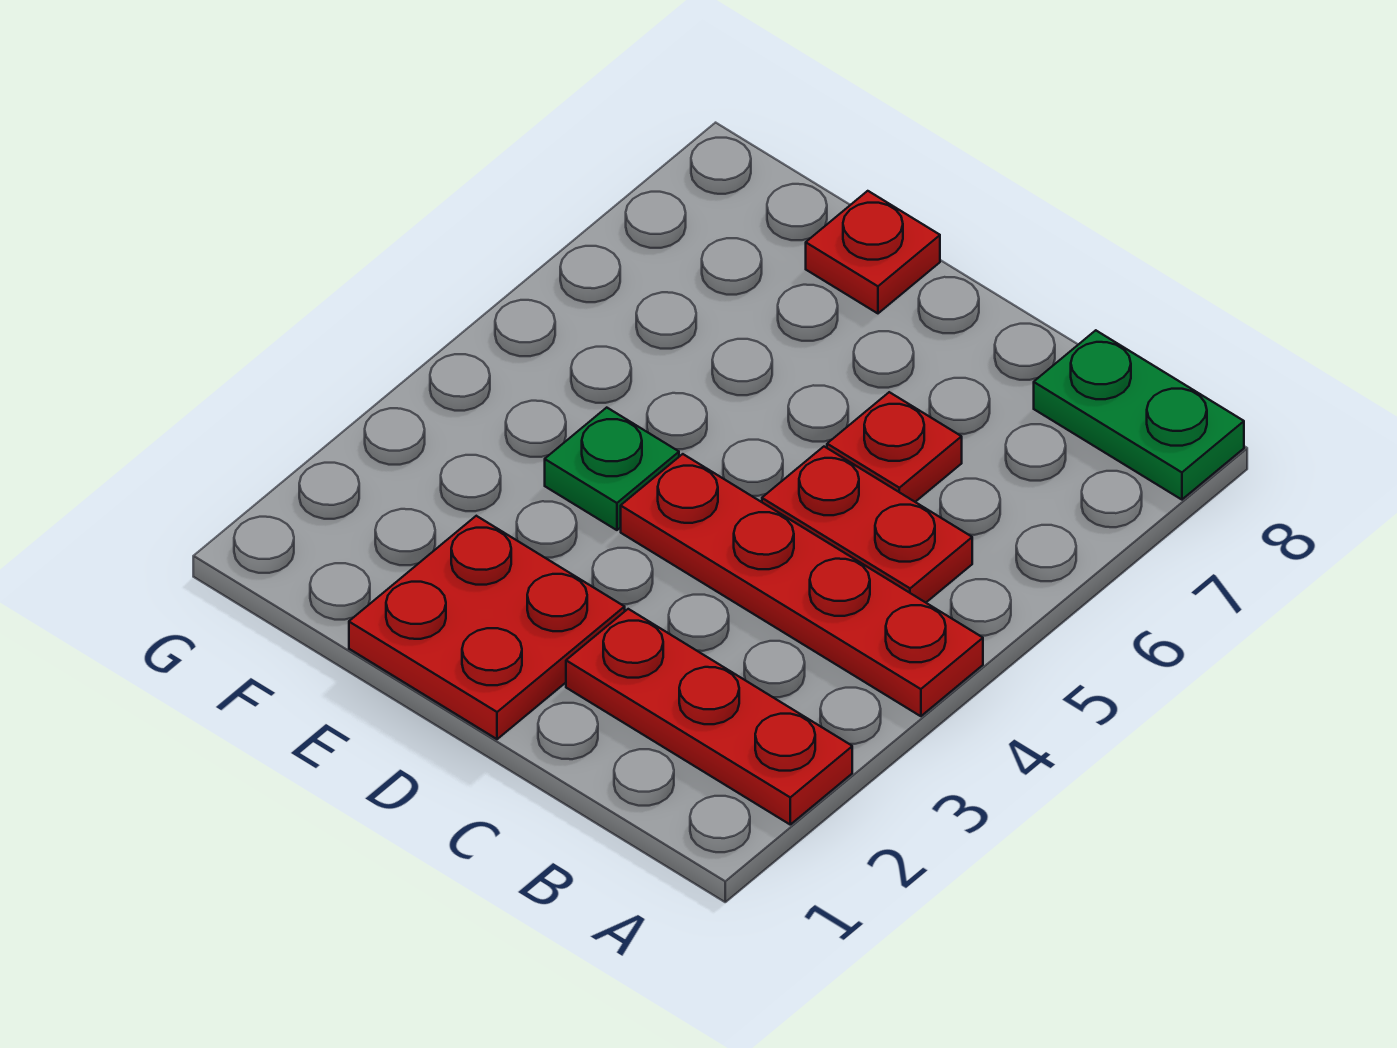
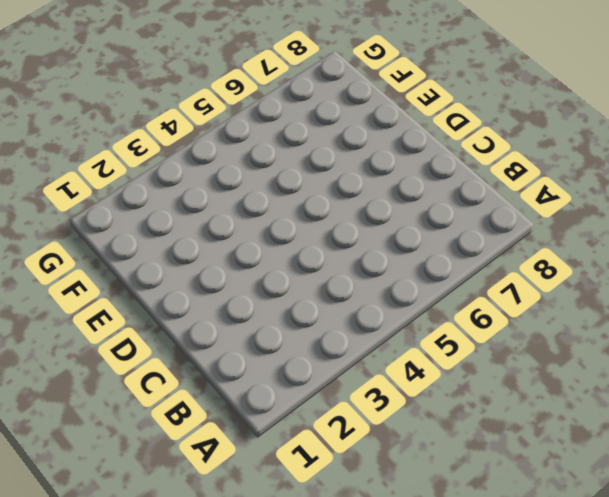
none -> red 1x3 plate [566,609,852,824]
none -> red 1x4 plate [621,454,983,716]

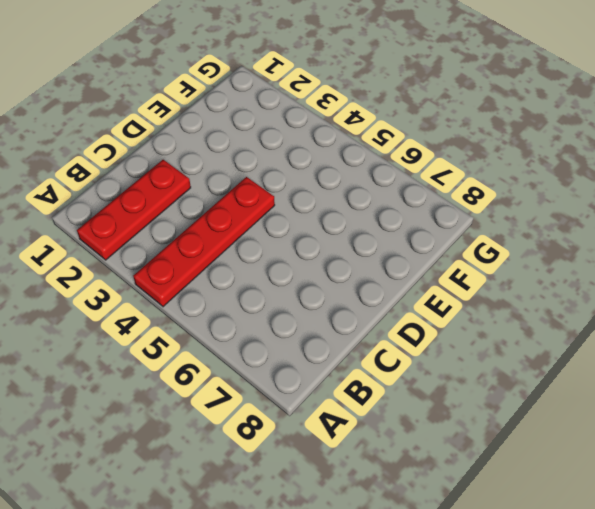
none -> green 1x2 plate [1034,330,1244,500]
none -> red 1x2 plate [762,447,972,602]

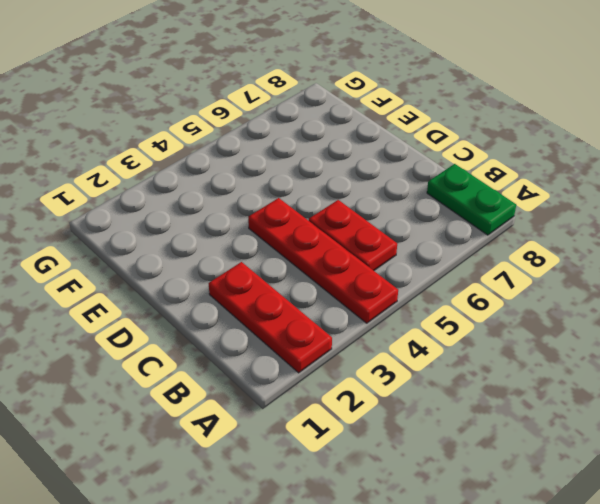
none -> red 1x1 plate [827,392,962,502]
none -> red 2x2 plate [349,516,625,739]

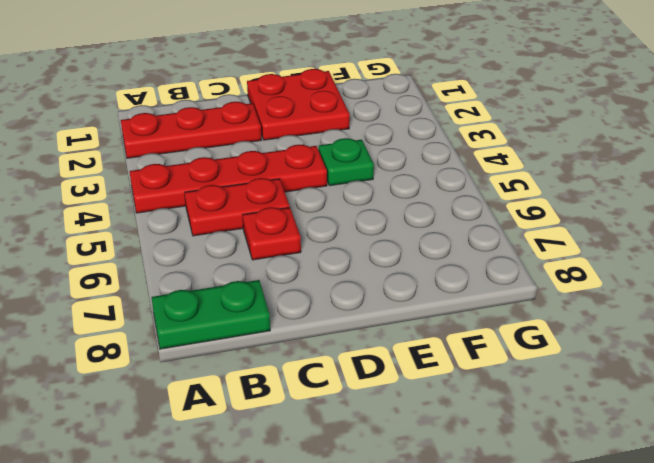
none -> red 1x1 plate [806,191,940,313]

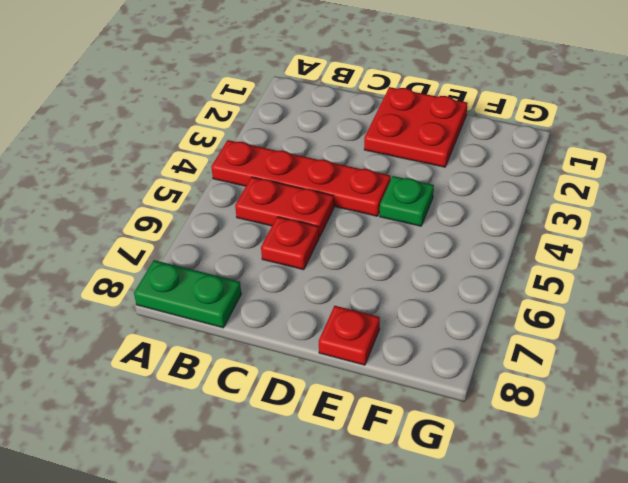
none -> red 1x3 plate [566,609,852,824]

